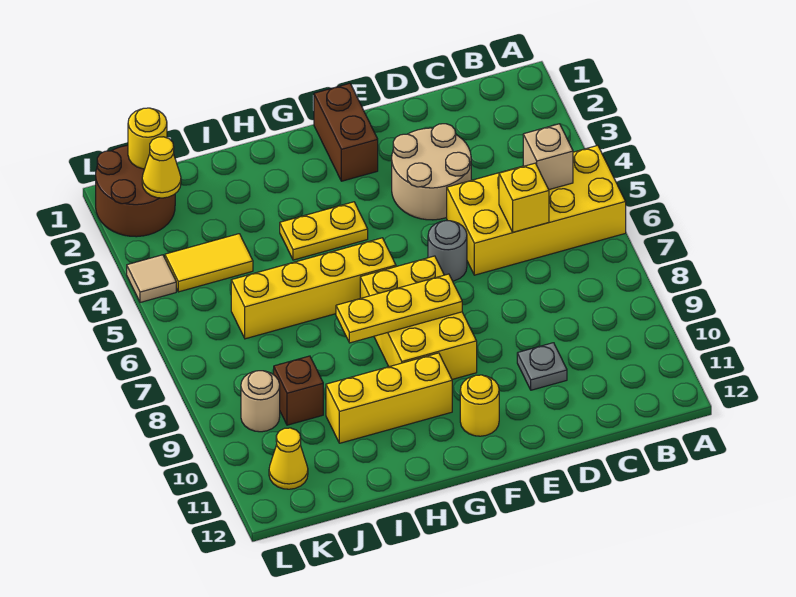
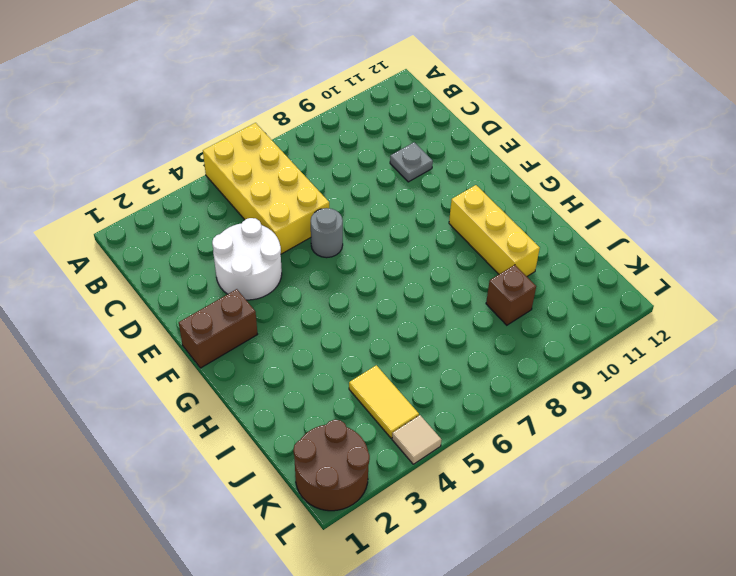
white 2x2 round brick [212,218,282,300] -> tan 2x2 round brick [392,124,471,220]
none -> yellow 2x3 brick [360,256,477,379]
none -> yellow 1x1 round brick [460,375,499,436]
none -> yellow 1x2 plate [280,202,368,260]

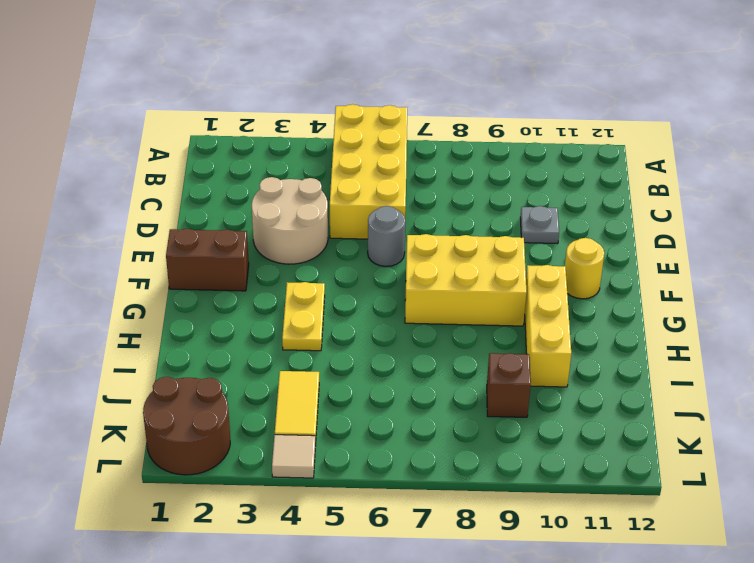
none -> yellow 1x4 brick [231,238,396,339]
none -> tan 1x1 round brick [241,371,280,432]
none -> yellow 1x1 cone [269,428,308,489]

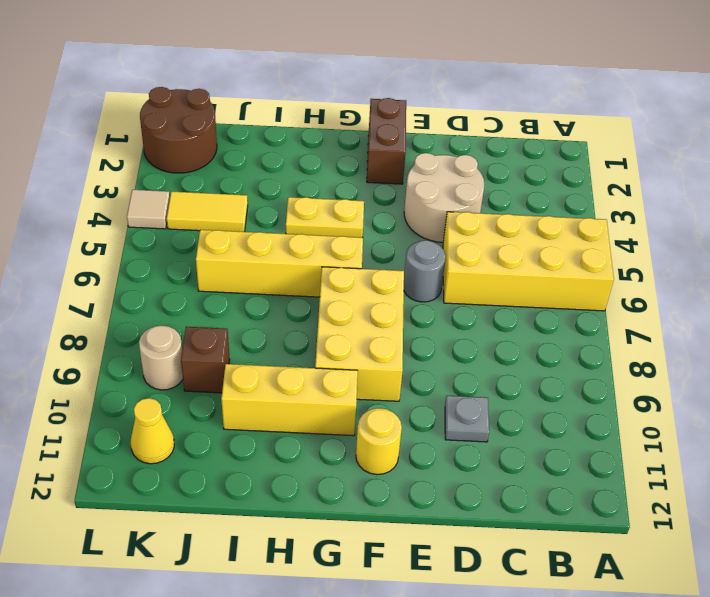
none -> tan 1x1 brick [523,124,573,190]
none -> yellow 1x1 brick [499,163,549,232]
none -> yellow 1x3 plate [336,274,462,343]

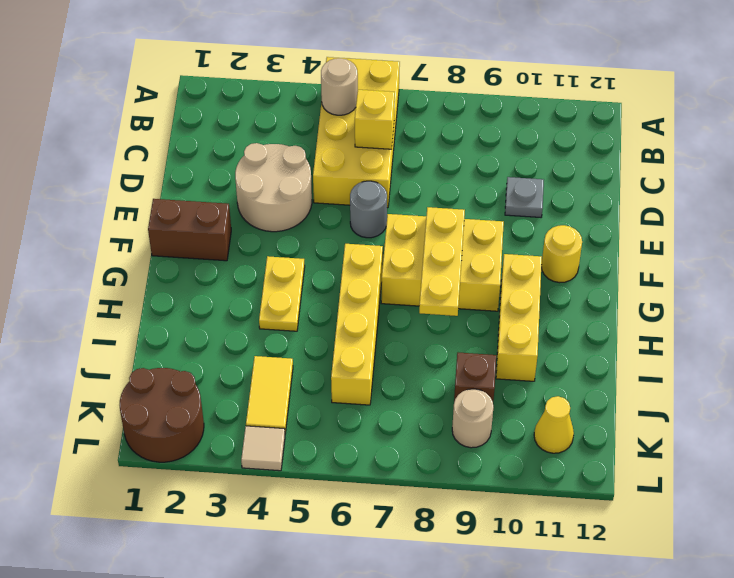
tan 1x1 round brick [321,58,358,115] -> tan 1x1 brick [523,124,573,190]
none -> yellow 1x1 round brick [128,108,167,169]
none -> yellow 1x1 cone [142,137,181,198]

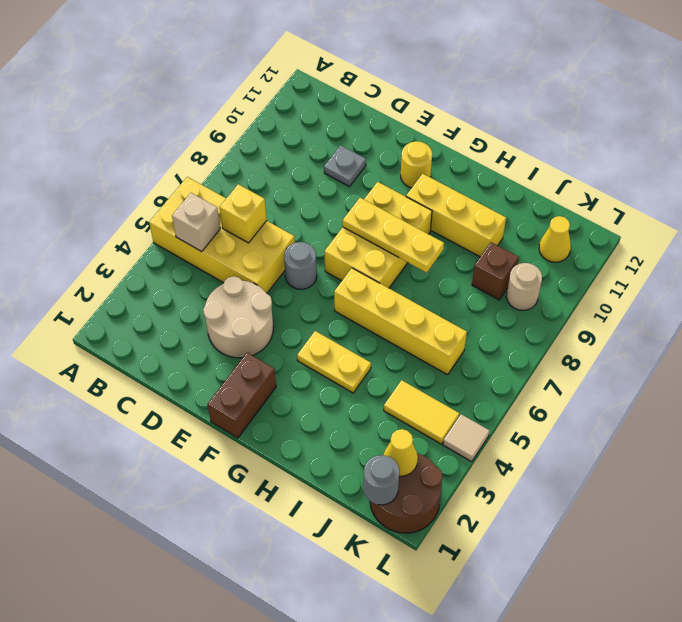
grey 1x1 round brick [364,455,400,505] -> yellow 1x1 round brick [128,108,167,169]

